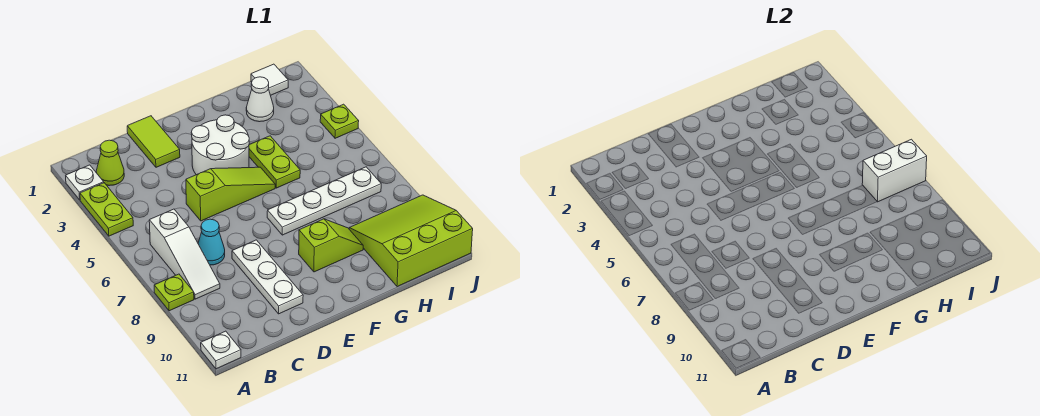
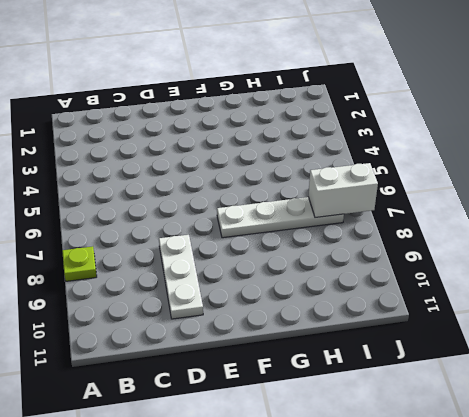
none -> white 1x1 plate [66,165,104,200]
none -> lime 1x2 plate [80,183,133,236]
none -> white 1x1 plate [201,331,241,369]

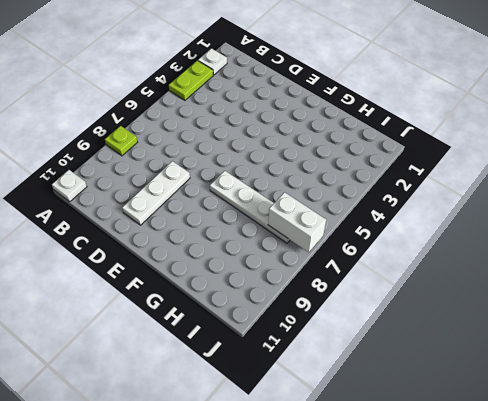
none -> lime 1x1 cone [96,140,124,186]
none -> white 1x3 slope [149,209,220,299]
none -> cyan 1x1 cone [198,219,225,265]

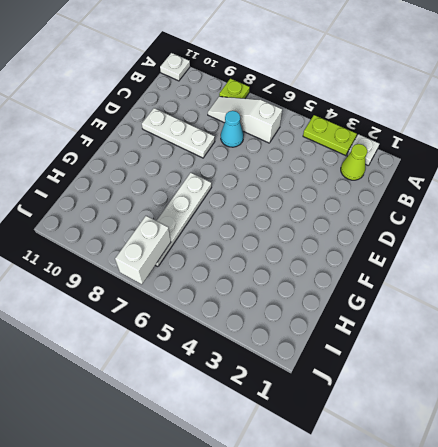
none -> lime 1x2 tile [127,116,180,167]
none -> lime 1x3 slope [186,167,275,221]
none -> white 2x2 round brick [191,115,249,175]

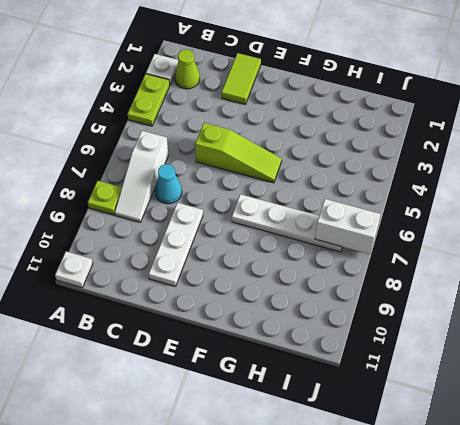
none -> white 2x2 round brick [191,115,249,175]
none -> lime 1x2 slope [299,219,363,272]
none -> lime 1x2 plate [249,136,300,188]

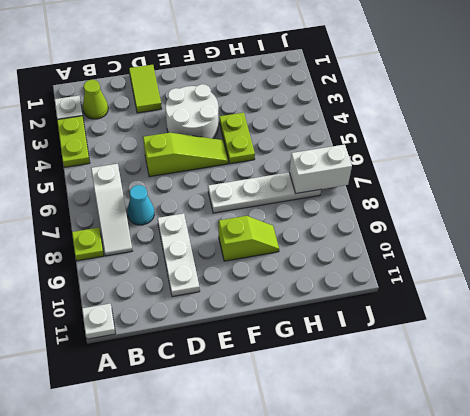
none -> white 1x1 cone [246,77,274,122]
none -> lime 3x3 slope [349,195,473,287]
none -> white 1x1 tile [251,64,288,95]

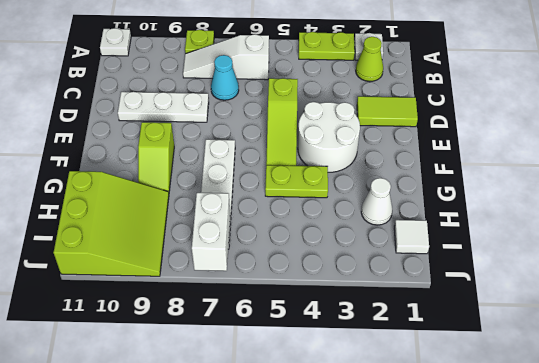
none -> lime 1x1 plate [320,104,359,138]

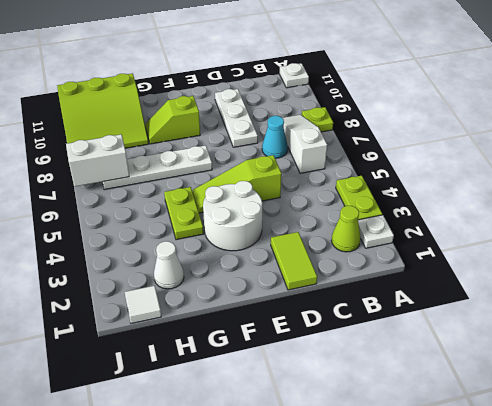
none -> lime 1x1 plate [320,104,359,138]

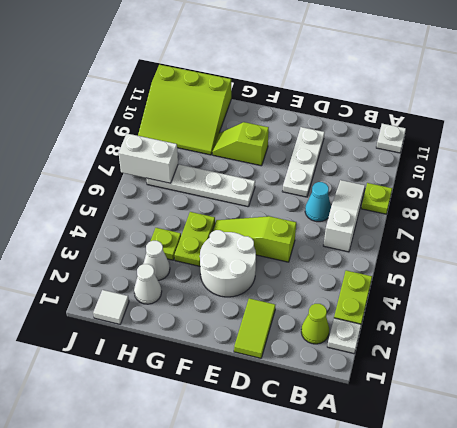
white 1x1 cone [143,241,170,280] -> none
lime 1x1 plate [151,228,181,260] -> lime 1x1 plate moved to [320,104,359,138]

